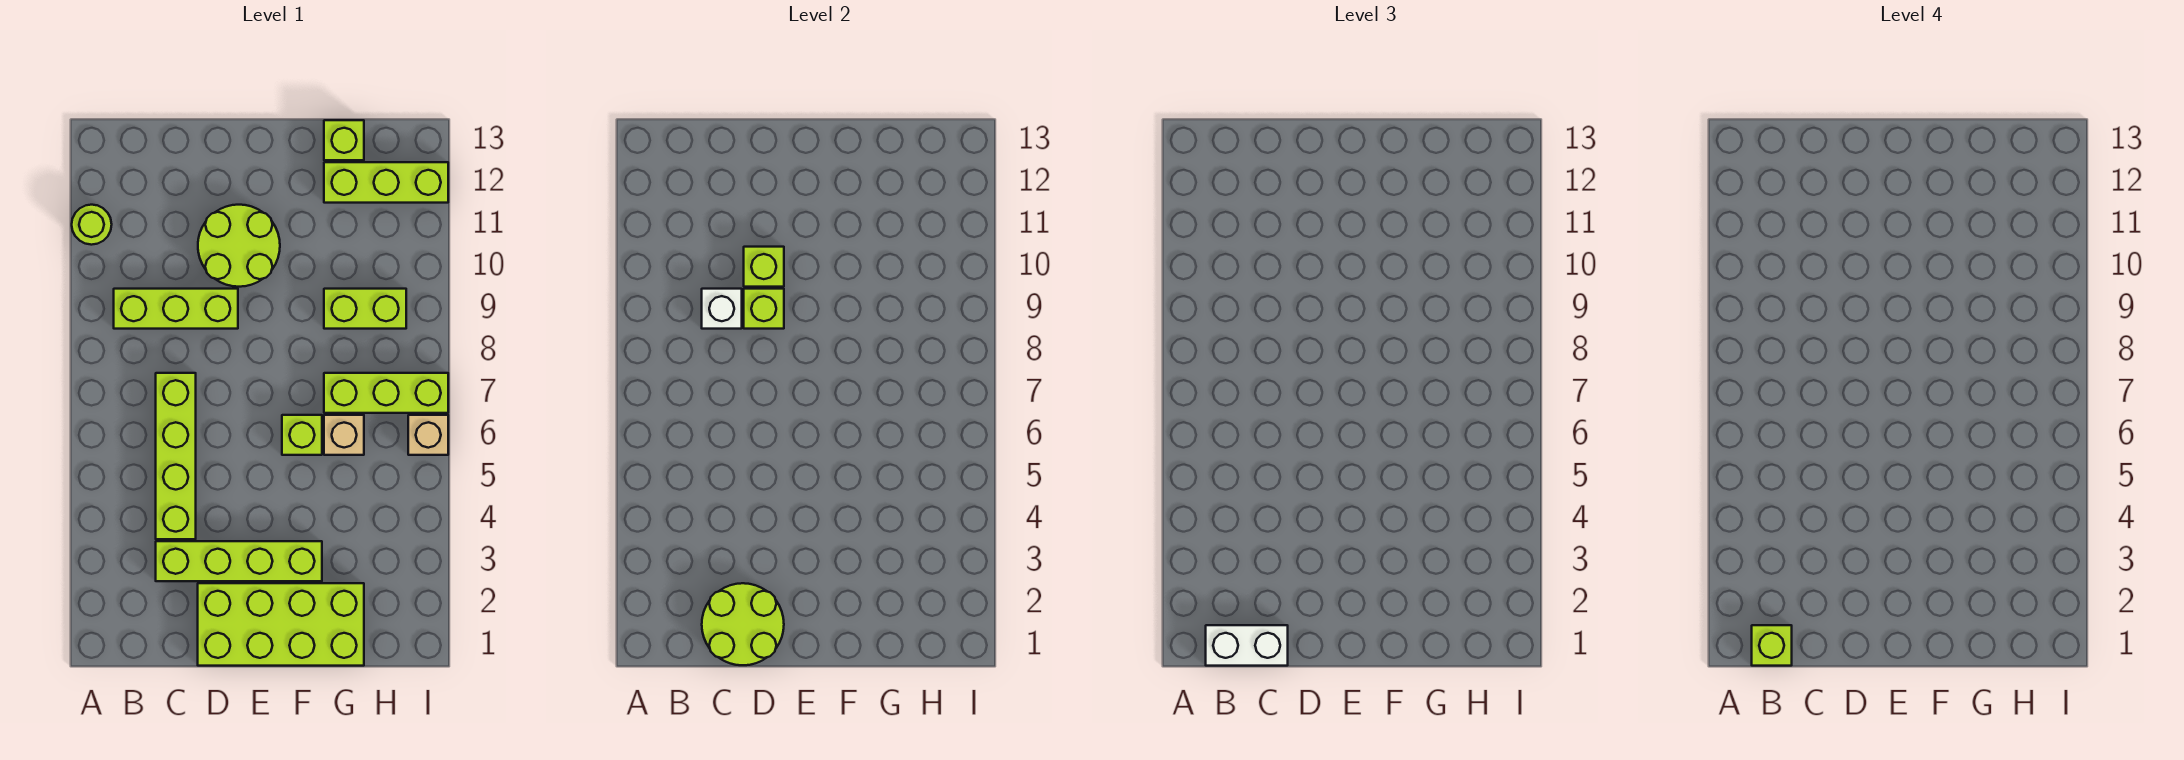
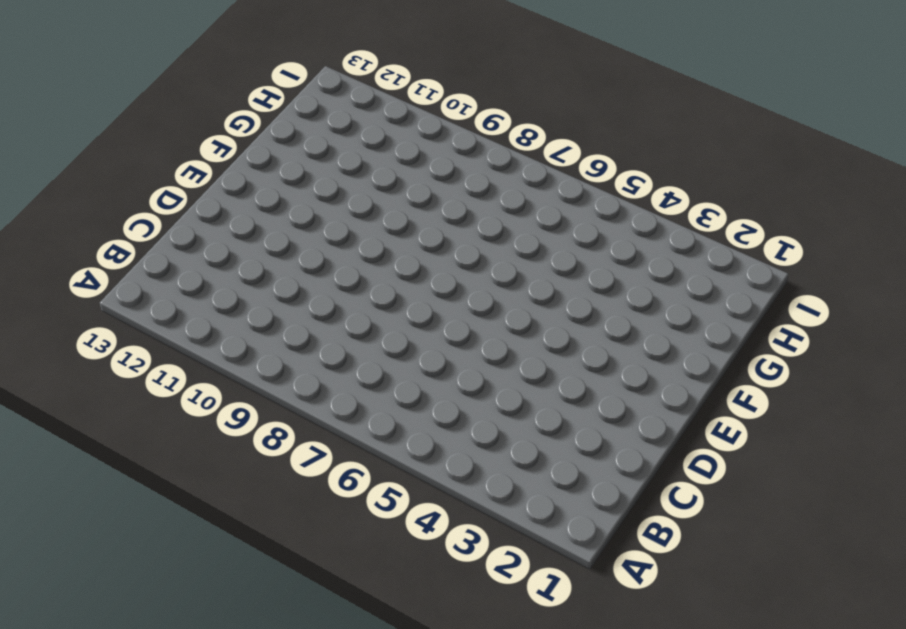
none -> lime 1x1 round brick [72,205,112,245]
none -> lime 1x3 brick [114,289,238,329]
none -> lime 1x4 brick [156,541,322,581]

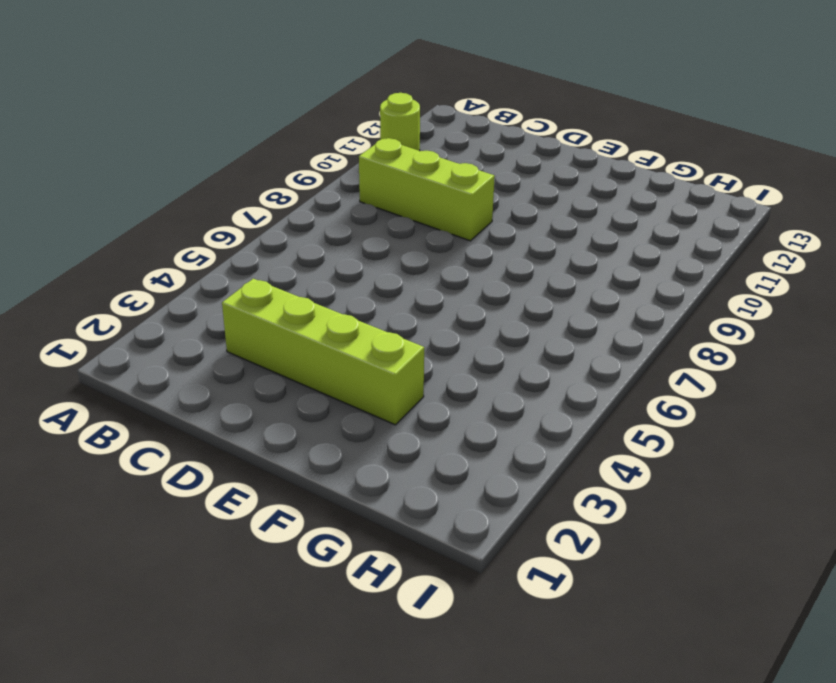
none -> lime 1x4 brick [156,373,196,539]
none -> lime 2x4 brick [198,583,364,666]
none -> lime 2x2 round brick [198,205,280,287]

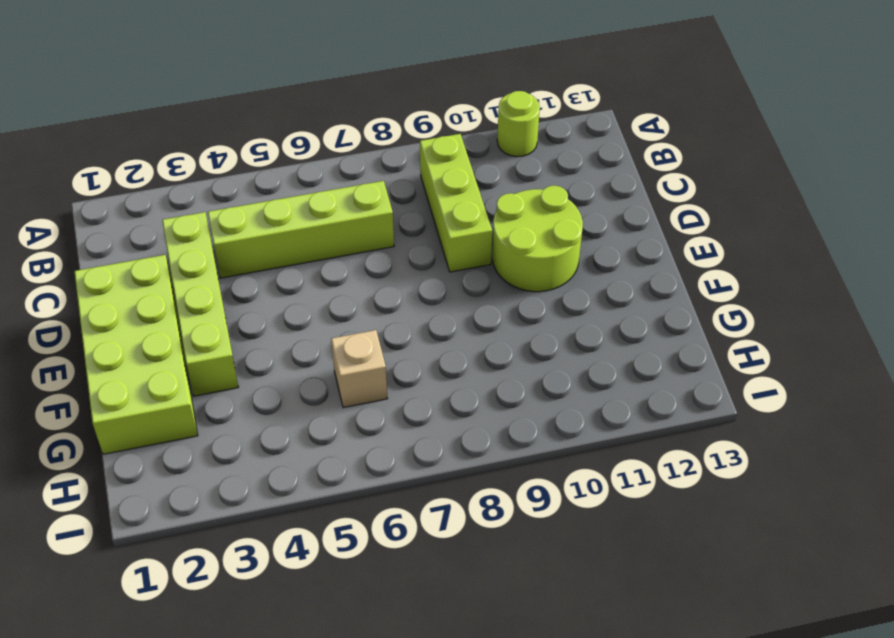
none -> lime 1x1 brick [282,415,322,455]
none -> lime 1x3 brick [324,373,448,413]
none -> lime 1x2 brick [324,289,406,329]

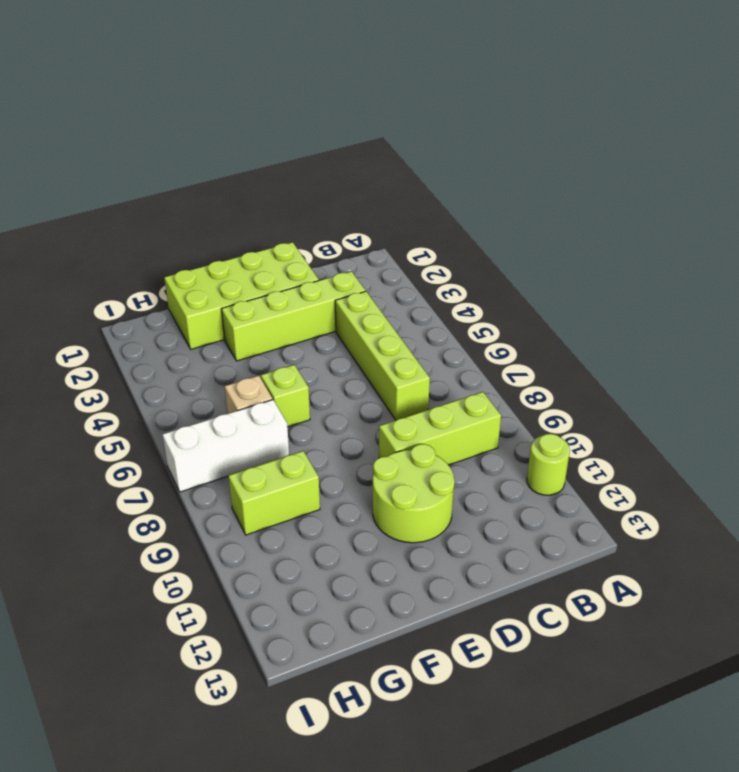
white 1x3 brick [162,400,289,492] -> lime 1x3 brick [324,373,448,413]
none -> lime 1x3 brick [324,162,448,203]
none -> lime 1x1 brick [324,120,364,160]
none -> tan 1x1 brick [408,415,448,455]

